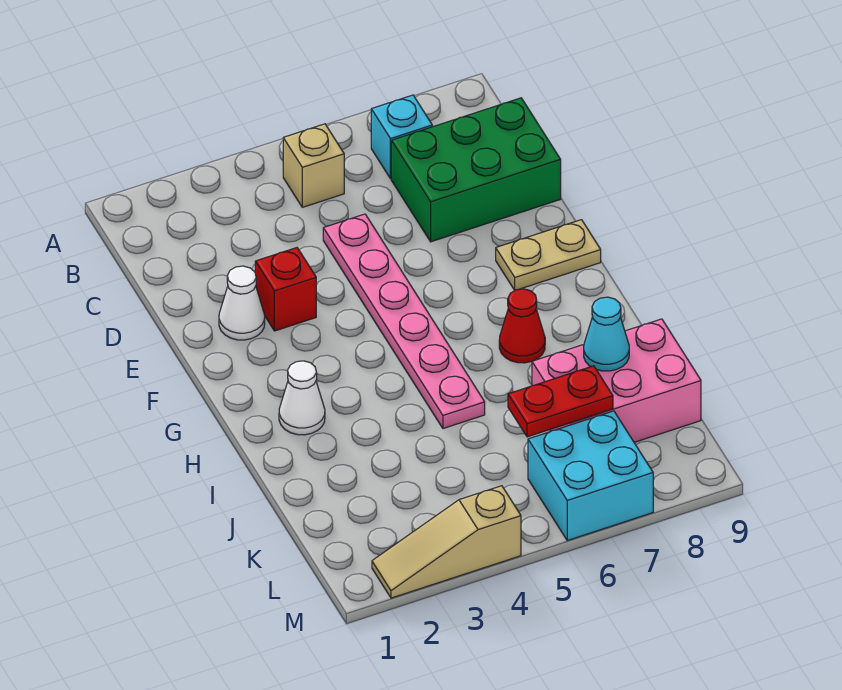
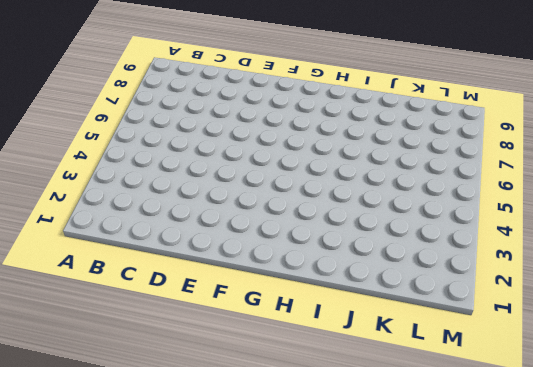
none -> tan 1x1 brick [283,124,344,207]
none -> cyan 1x1 brick [371,95,432,179]
none -> green 2x3 brick [391,98,561,242]

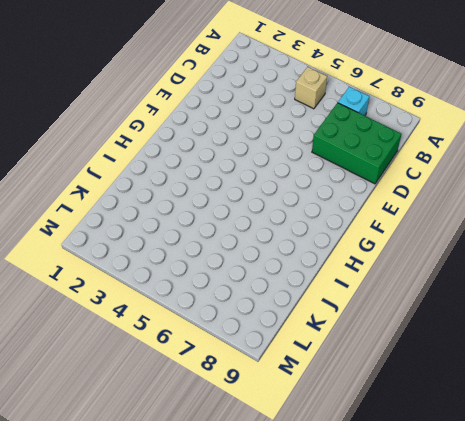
none -> pink 1x6 plate [323,214,485,429]
none -> white 1x1 cone [219,266,265,340]
none -> red 1x1 brick [255,248,316,331]

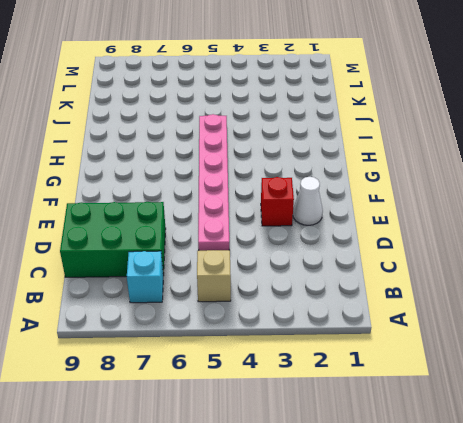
none -> tan 1x2 plate [496,220,601,290]
none -> white 1x1 cone [279,361,325,435]
none -> red 1x1 cone [499,289,545,363]

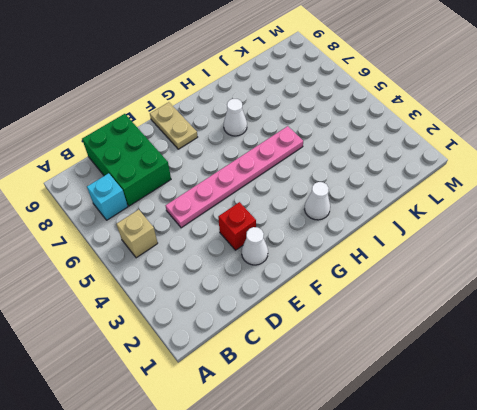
white 1x1 cone [224,99,247,136] -> red 1x1 cone [499,289,545,363]
none -> pink 2x3 brick [532,319,701,442]
none -> cyan 2x2 brick [528,411,653,540]
none -> tan 1x3 slope [372,486,521,598]

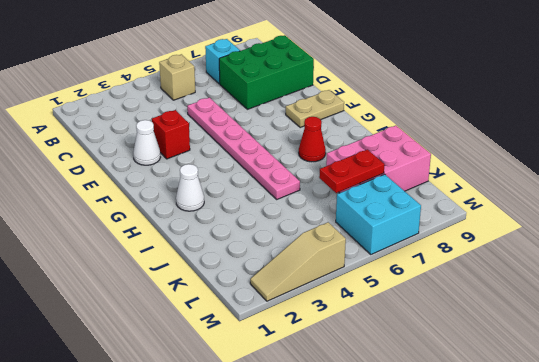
none -> cyan 1x1 cone [584,297,629,371]

